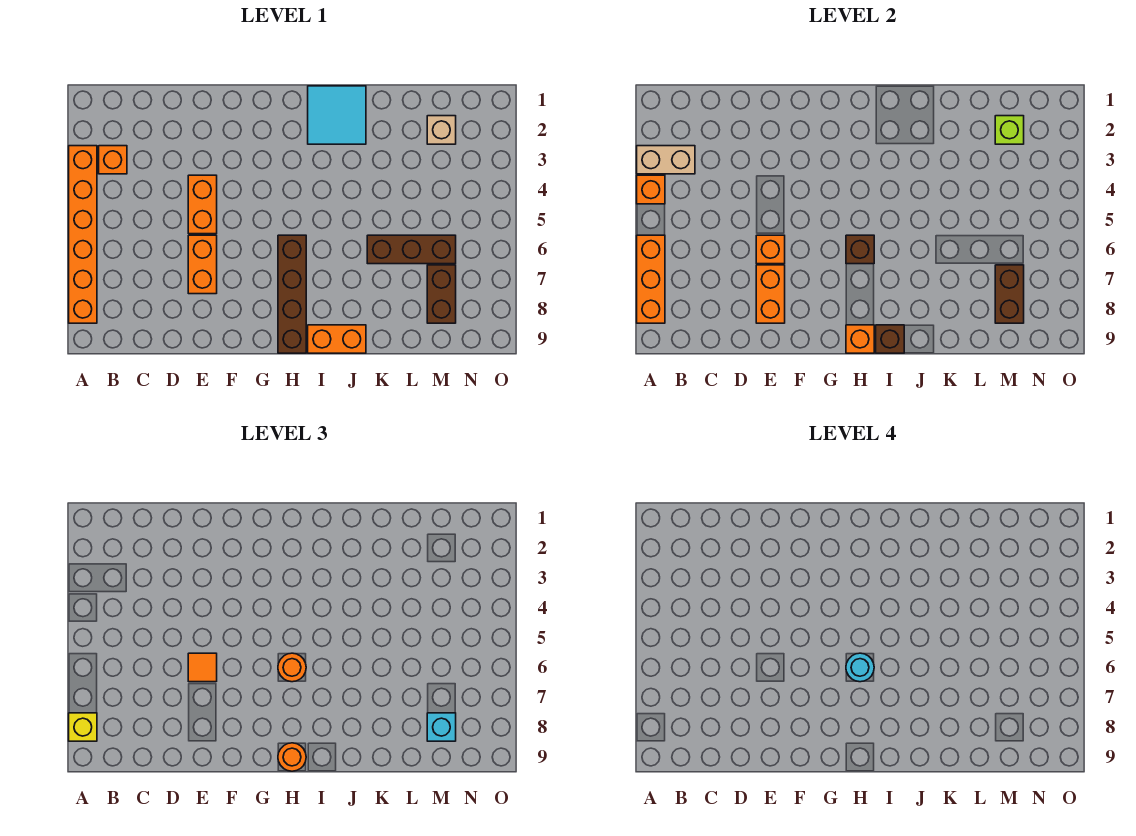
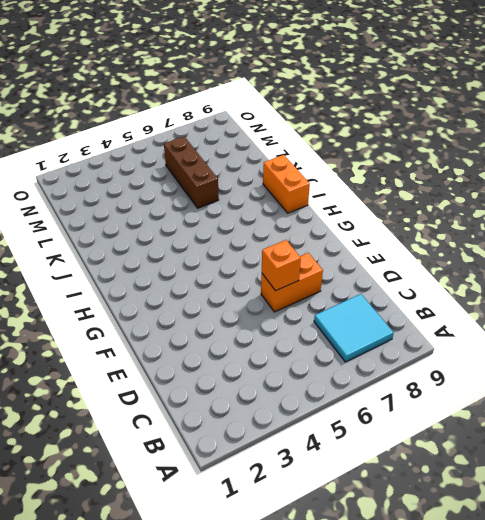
cyan 2x2 tile [314,294,394,362] -> cyan 2x2 tile moved to [308,86,366,144]
none -> orange 1x6 brick [69,146,97,323]
none -> orange 1x1 brick [99,146,127,174]
none -> orange 1x2 brick [188,175,217,234]

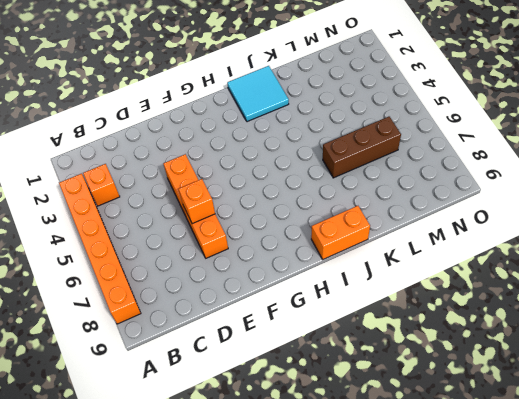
none -> brown 1x4 brick [278,235,306,353]
none -> tan 1x1 brick [427,116,456,144]
none -> brown 1x2 brick [427,265,456,323]

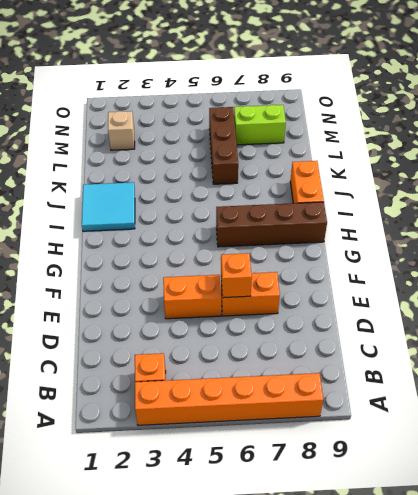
lime 1x2 brick [234,105,286,145] -> brown 1x2 brick [427,265,456,323]
none -> tan 1x2 brick [637,146,695,174]
none -> orange 1x1 brick [637,175,665,204]
none -> orange 1x3 brick [637,235,665,323]

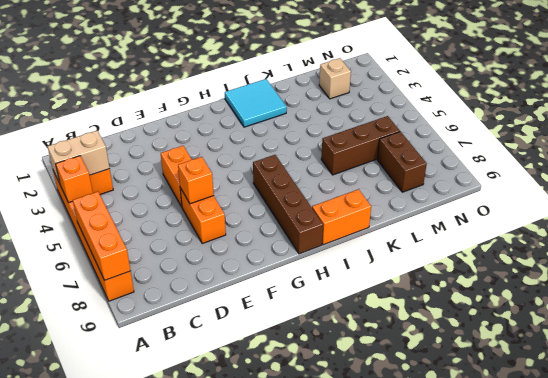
none -> orange 1x2 brick [756,265,785,323]
none -> brown 1x1 brick [846,235,874,264]
none -> orange 1x1 brick [846,325,874,353]

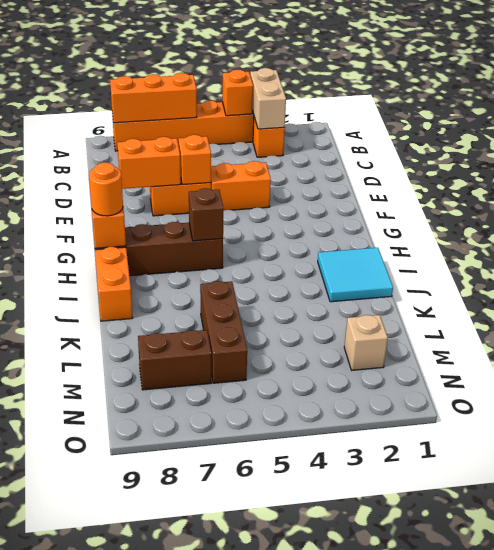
none -> brown 1x1 brick [876,325,904,353]
none -> lime 1x1 brick [995,116,1024,144]
none -> brown 1x2 brick [995,265,1024,323]

